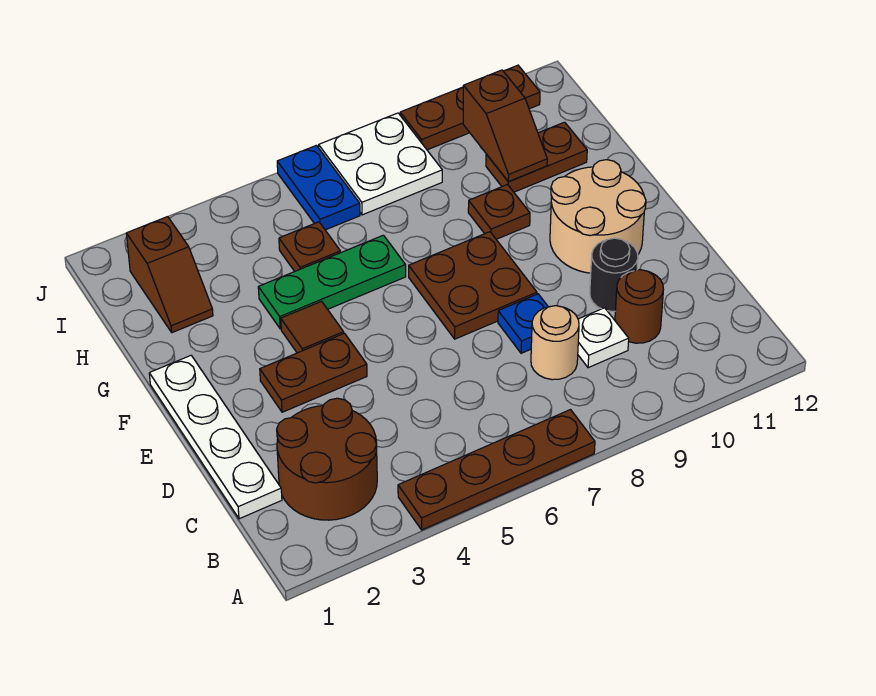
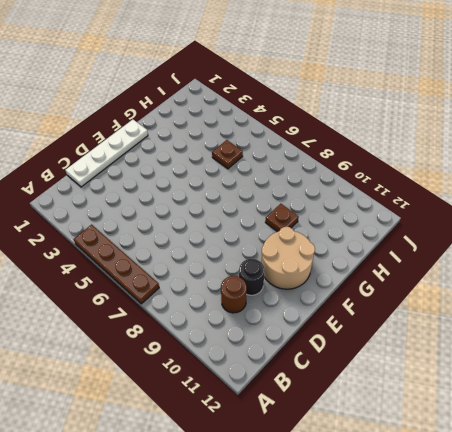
none -> brown 2x2 round brick [277,398,377,520]
none -> tan 1x1 round brick [531,306,579,380]
none -> white 1x1 plate [578,308,629,368]

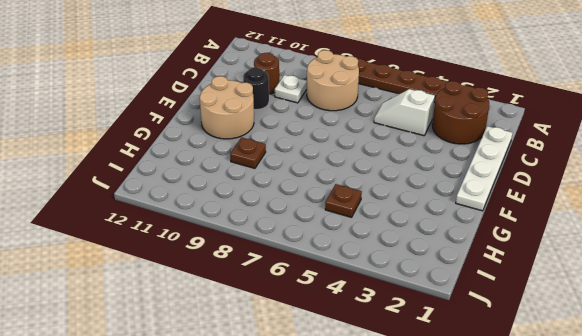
tan 2x2 round brick [307,50,359,111] -> tan 1x1 round brick [531,306,579,380]
white 1x2 slope [374,89,435,136] -> none
none -> blue 1x1 plate [498,294,548,353]
none -> brown 1x2 plate [260,333,367,412]
none -> brown 2x2 plate [409,232,537,339]

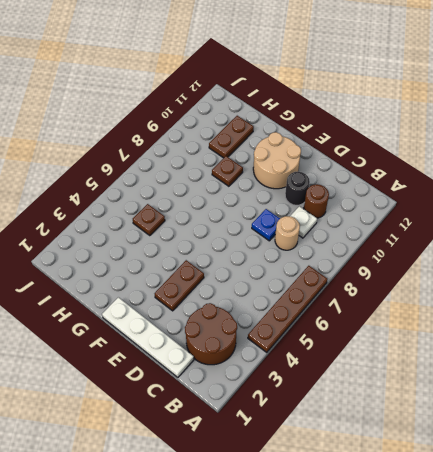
none -> brown 2x2 plate [409,232,537,339]
none -> brown 1x1 tile [281,301,344,353]
none -> green 1x3 plate [258,235,406,329]

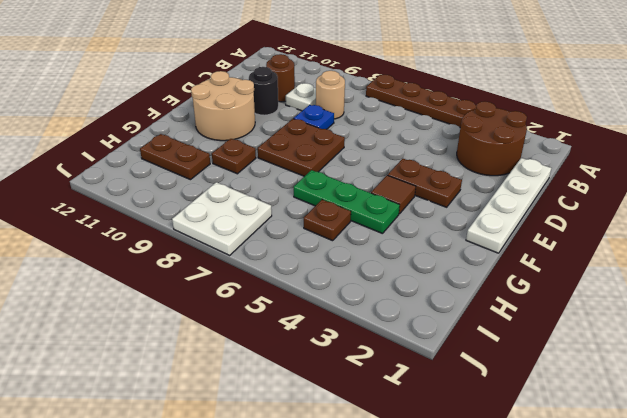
none -> brown 1x2 slope [126,217,213,333]
none -> blue 1x2 plate [277,145,360,230]
none -> brown 1x3 plate [400,65,540,150]

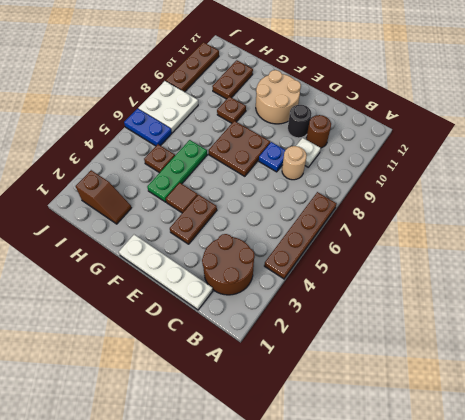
none -> brown 1x2 slope [463,70,547,182]

